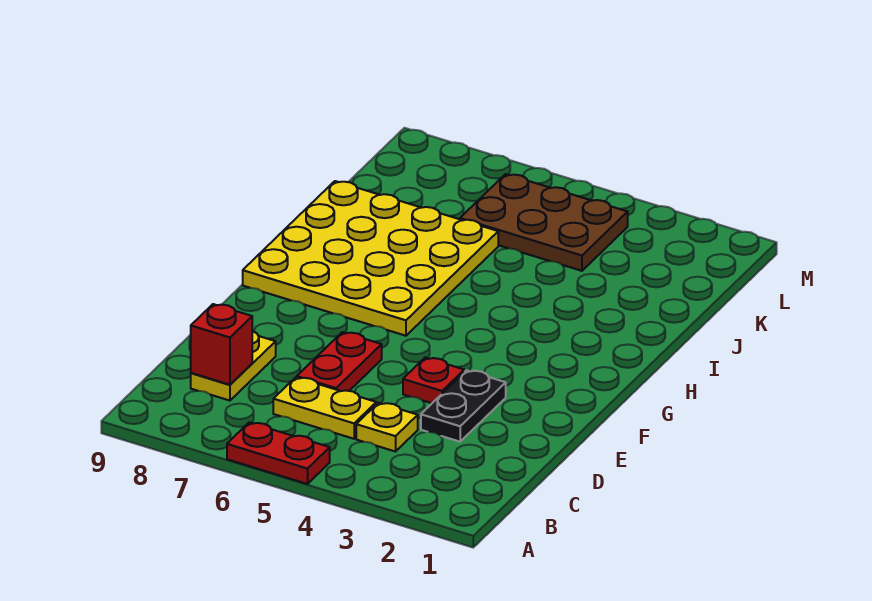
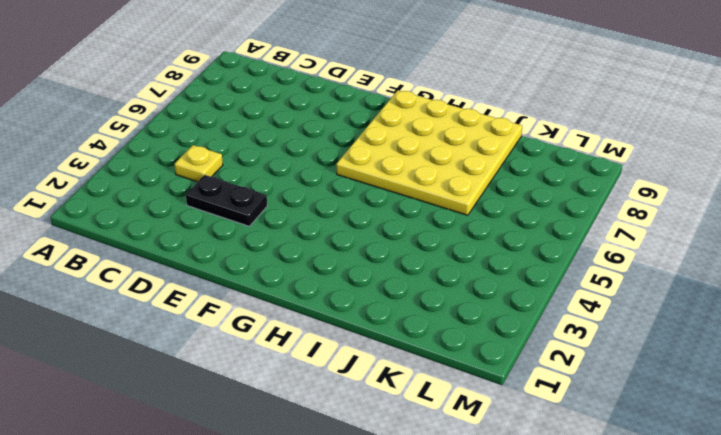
none -> red 1x2 plate [227,422,330,484]
none -> yellow 1x2 plate [273,377,376,439]

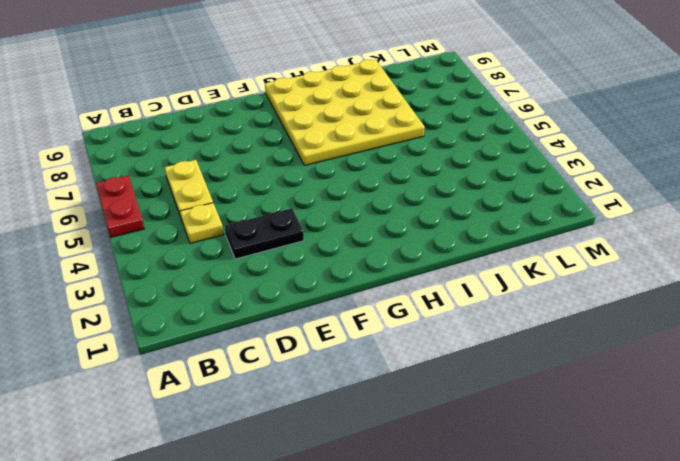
none -> yellow 1x2 plate [191,331,276,401]
none -> red 1x2 plate [297,332,382,391]

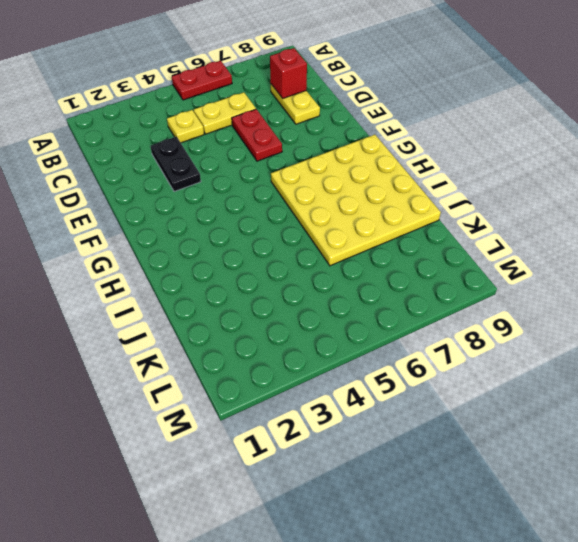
none -> red 1x1 plate [403,358,464,403]
none -> brown 2x3 plate [460,174,628,271]

